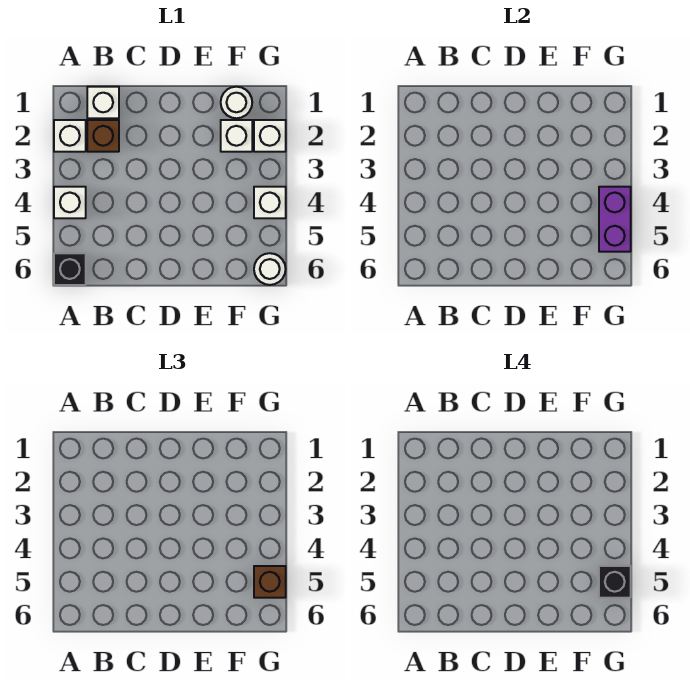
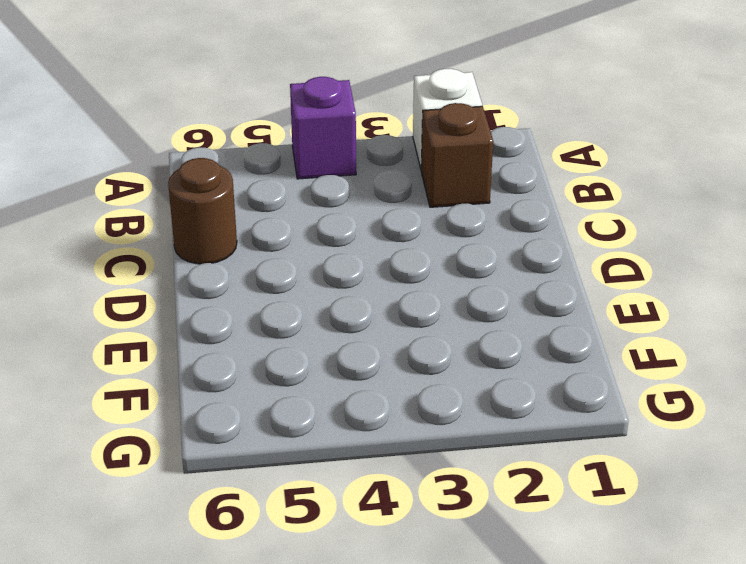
purple 1x1 brick [290,77,356,179] -> white 1x1 brick [54,187,86,218]
brown 1x1 round brick [168,158,237,264] -> none
none -> black 1x1 brick [54,253,86,285]
none -> white 1x1 brick [87,87,119,118]
none -> white 1x1 round brick [221,87,252,118]

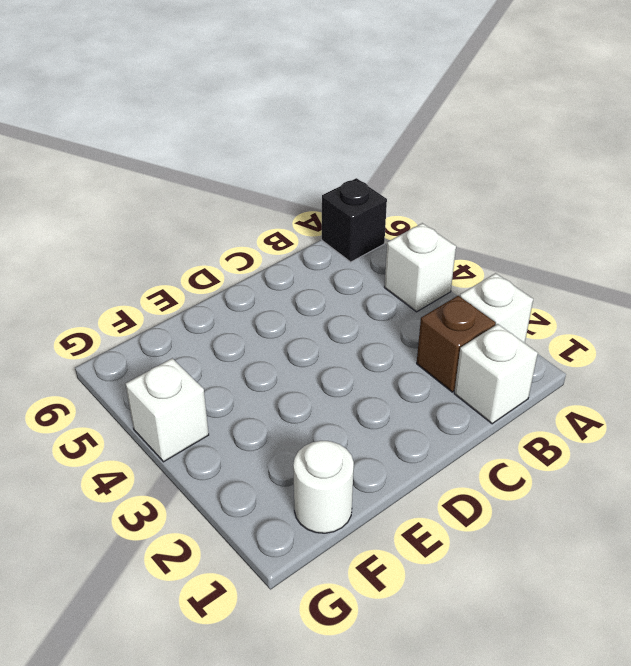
none -> white 1x1 brick [221,120,252,152]
none -> white 1x1 brick [254,120,286,152]
none -> white 1x1 round brick [254,253,286,285]

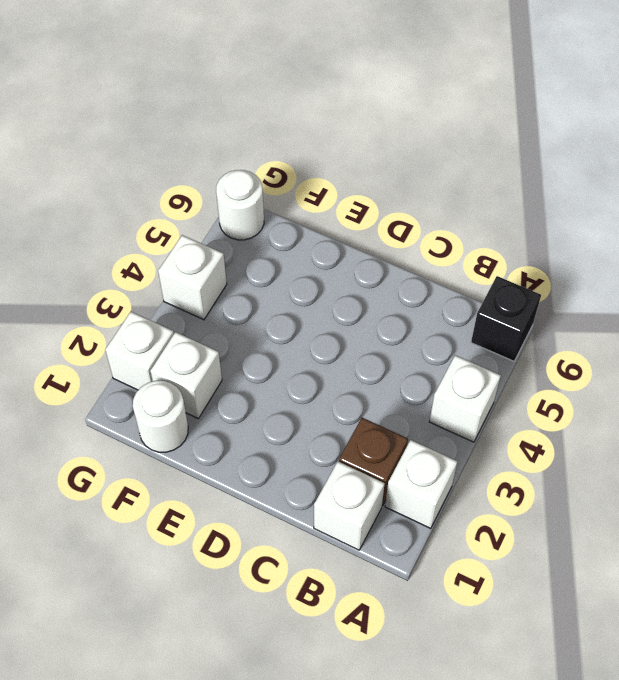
none -> purple 1x2 brick [599,187,631,252]
none -> brown 1x1 brick [254,566,286,598]
none -> black 1x1 brick [599,566,631,598]

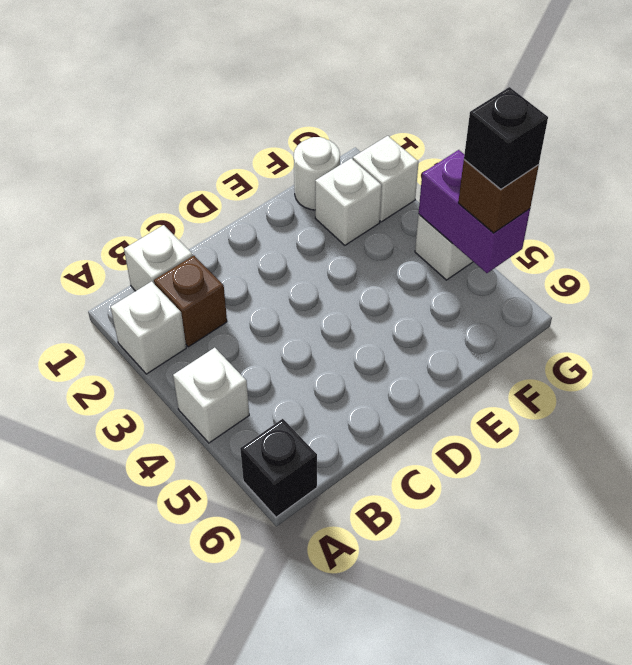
none -> white 1x1 round brick [254,253,286,285]

